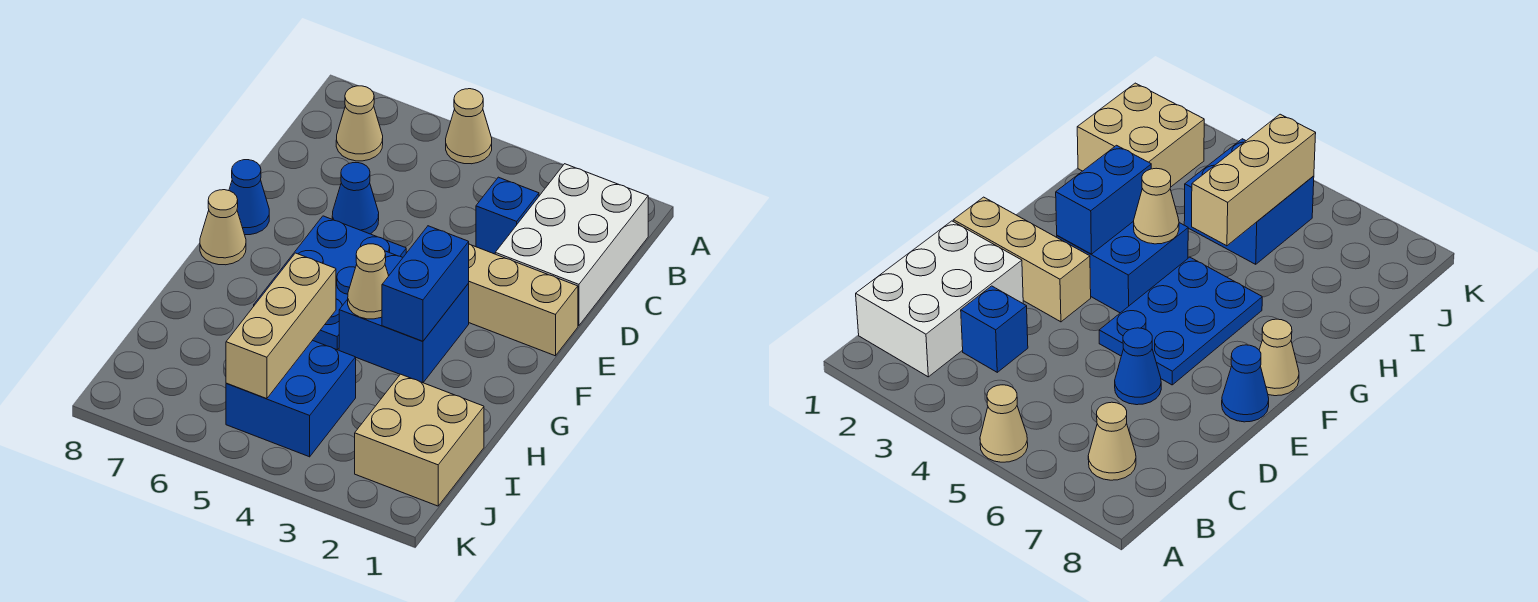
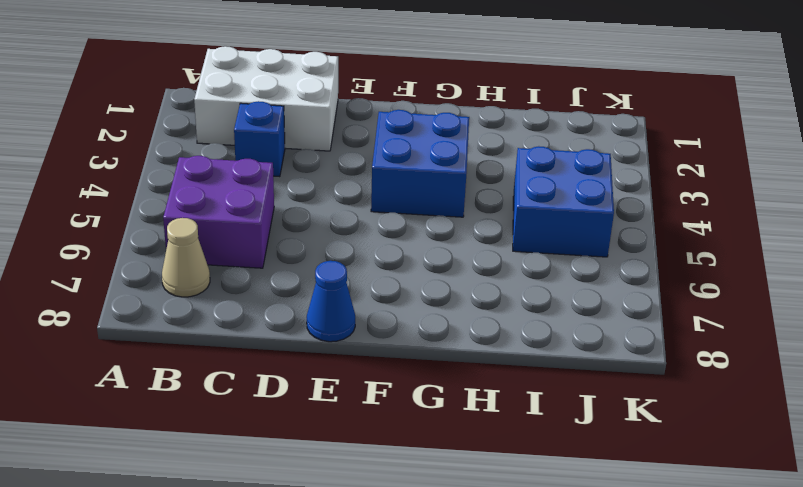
purple 2x2 brick [163,156,274,268] -> none
none -> tan 1x1 cone [446,89,492,164]
none -> blue 1x1 cone [332,163,379,234]
none -> tan 1x3 brick [469,244,578,356]

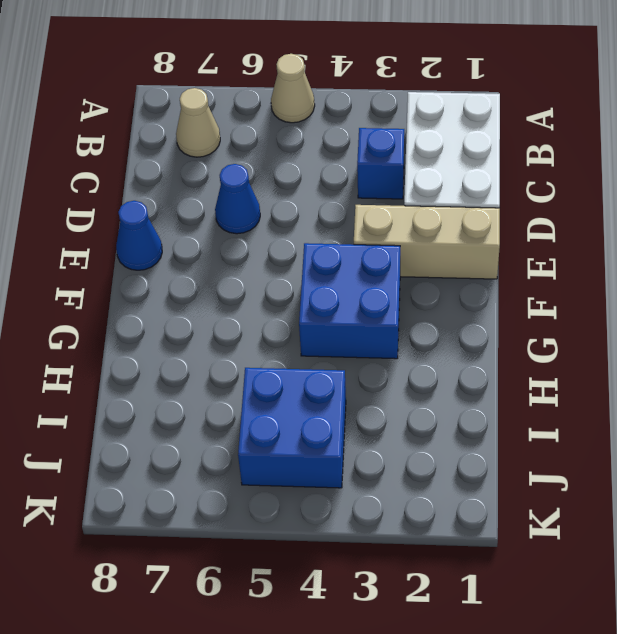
none -> blue 2x3 plate [254,216,406,350]
none -> tan 1x1 cone [200,190,246,265]
none -> tan 2x2 brick [355,374,484,506]

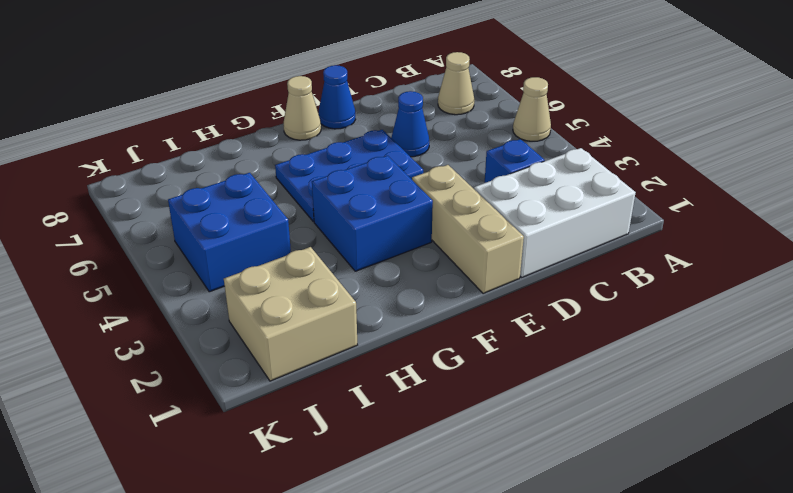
none -> blue 1x2 brick [382,226,469,341]
none -> tan 1x1 cone [348,244,388,319]
none -> tan 1x3 brick [226,253,336,399]

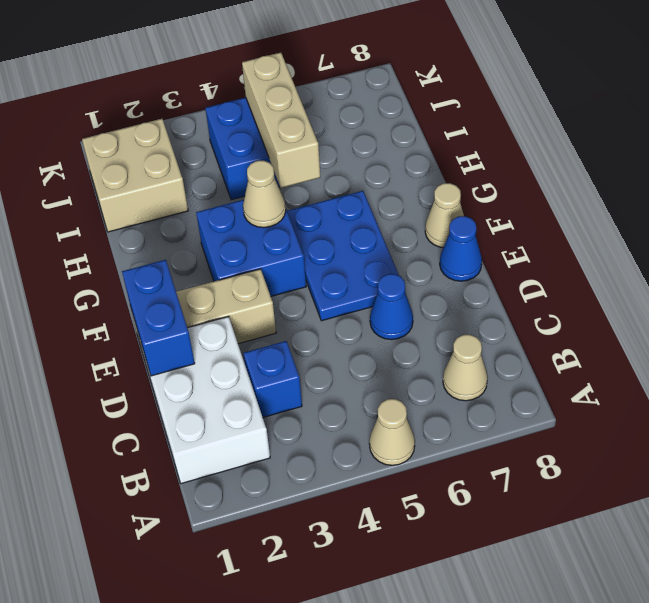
blue 1x2 brick [122,260,195,376] -> blue 1x2 brick moved to [382,226,469,341]

